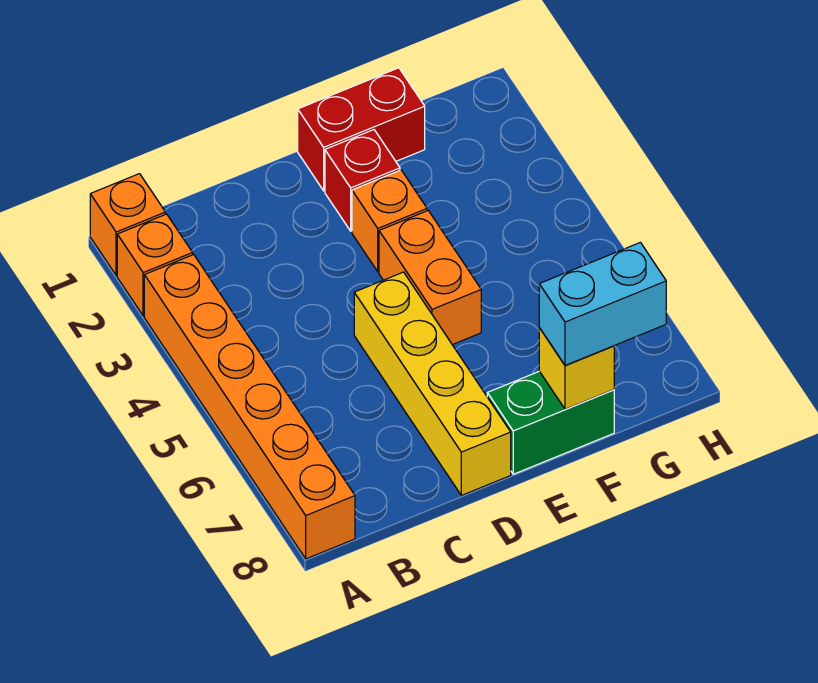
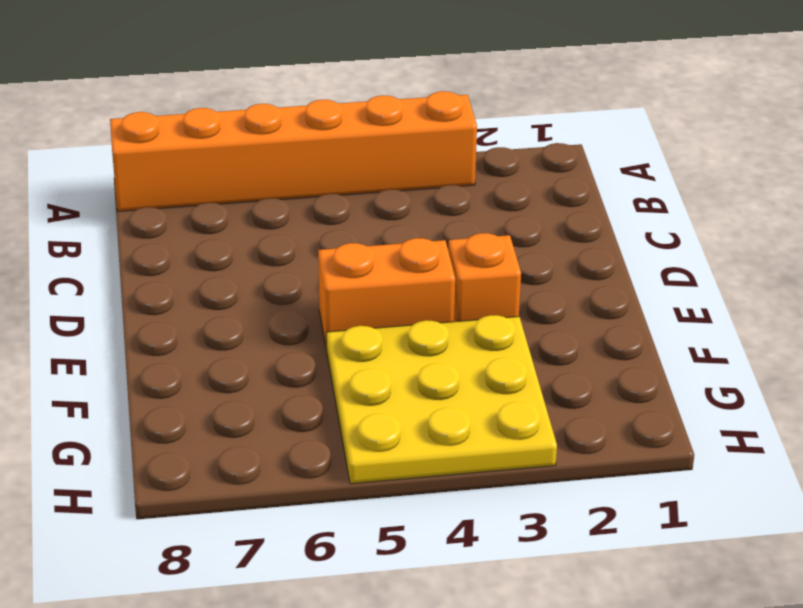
yellow 3x3 plate [326,315,557,484] -> none
none -> orange 1x1 brick [90,174,165,275]
none -> orange 1x1 brick [117,214,193,316]

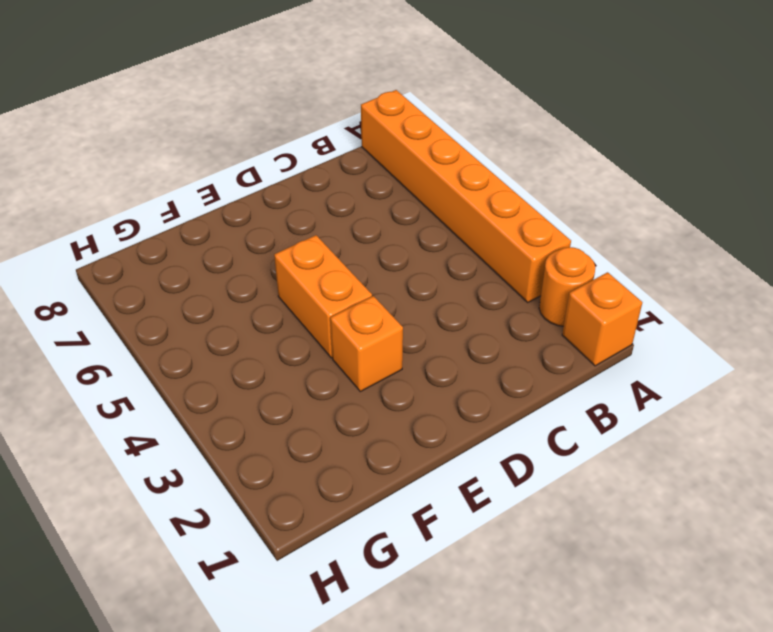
orange 1x1 round brick [539,247,595,326] -> orange 1x1 brick [117,214,193,316]
none -> yellow 1x4 brick [354,272,511,495]
none -> red 1x2 brick [298,68,425,191]

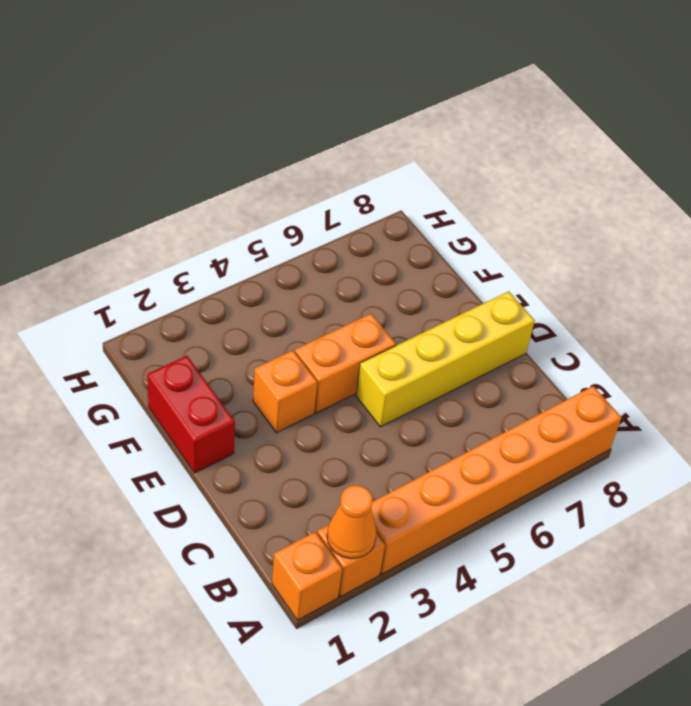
orange 1x1 cone [327,485,377,559] -> none
none -> red 1x1 brick [325,130,400,231]
none -> green 1x2 brick [487,371,614,474]

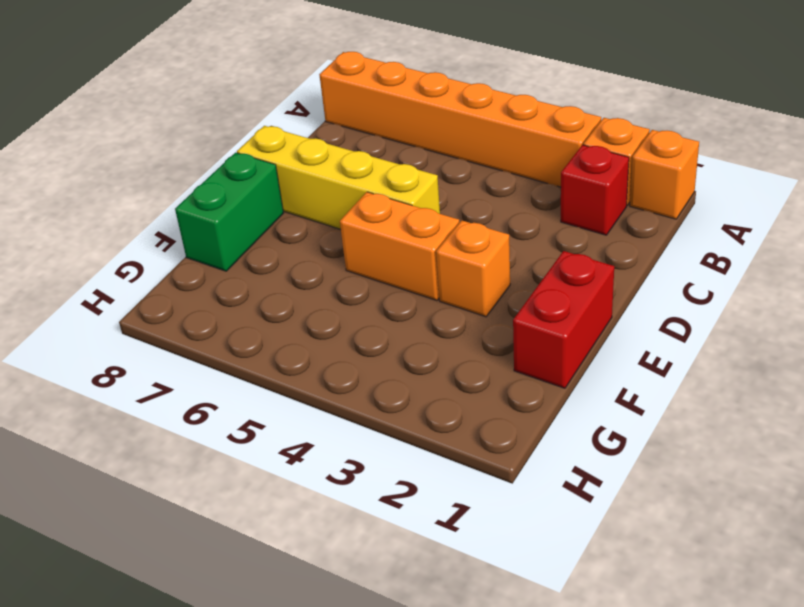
red 1x1 brick [561,145,629,235] -> red 1x1 brick moved to [325,130,400,231]
none -> yellow 1x1 brick [539,328,614,409]
none -> cyan 1x2 brick [539,242,666,365]

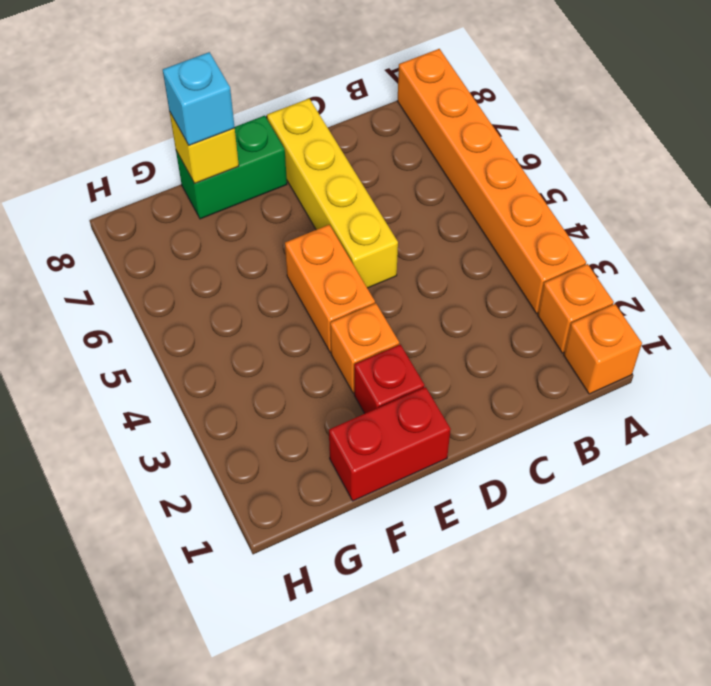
cyan 1x1 brick [163,52,235,145] -> cyan 1x2 brick [539,242,666,365]

